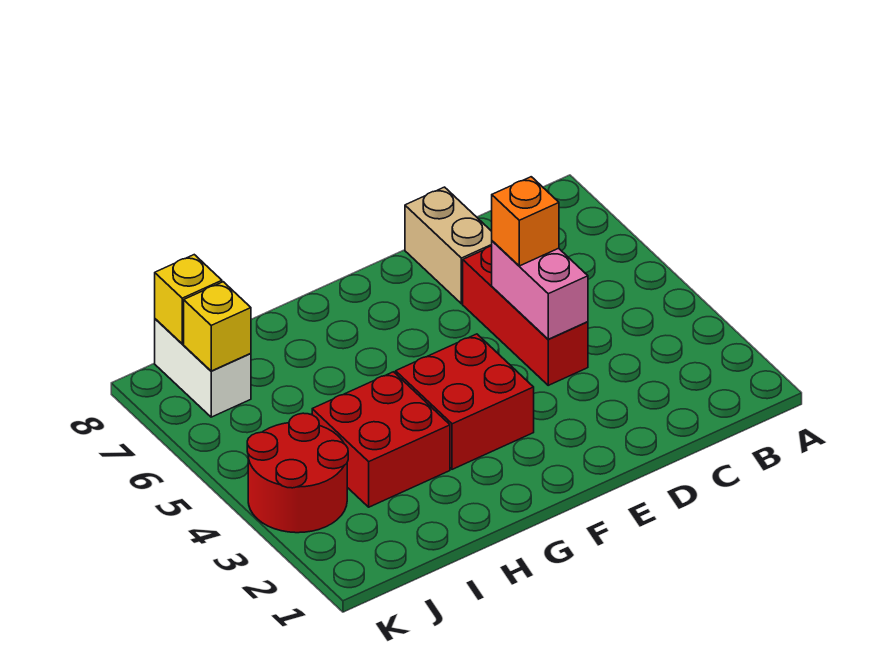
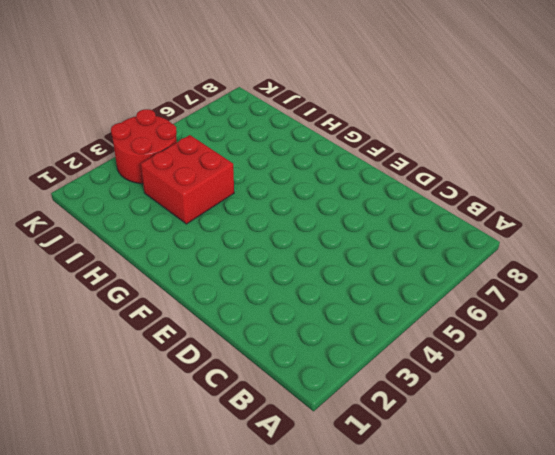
none -> red 1x3 brick [463,246,588,385]
none -> tan 1x2 brick [405,187,492,304]

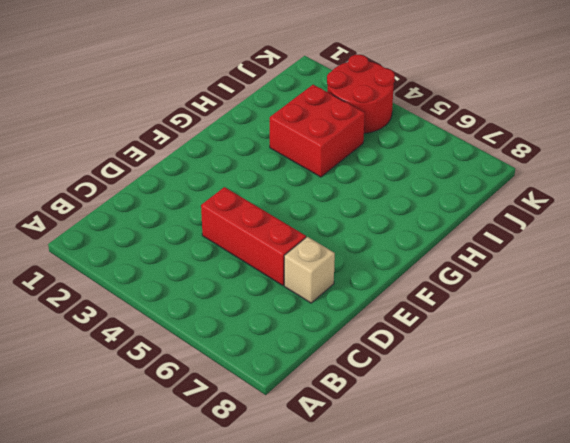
tan 1x1 brick [284,237,335,303] -> tan 1x2 brick [405,187,492,304]
none -> red 2x2 brick [396,334,534,469]
none -> white 1x2 brick [155,319,251,417]

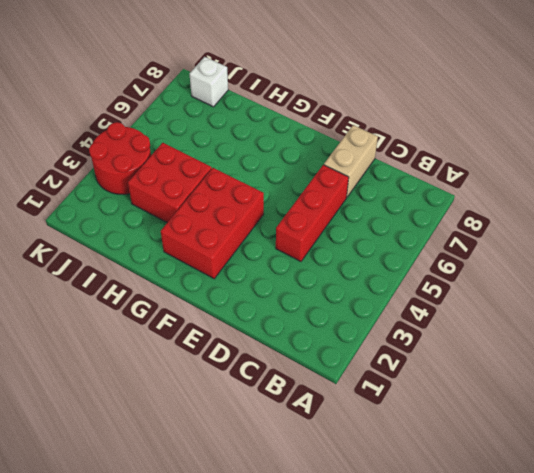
red 2x3 brick [161,168,264,279] -> red 2x2 brick [396,334,534,469]
white 1x1 brick [190,57,228,107] -> white 1x2 brick [155,319,251,417]
none -> pink 1x2 brick [492,241,588,339]
none -> yellow 1x1 brick [184,282,251,371]

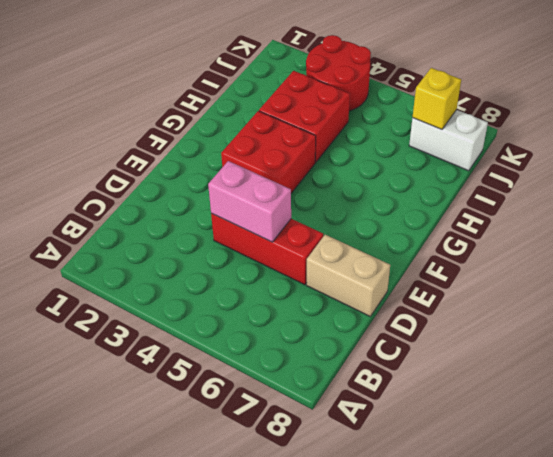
none -> yellow 1x1 brick [155,255,222,344]
none -> orange 1x1 brick [492,177,559,266]

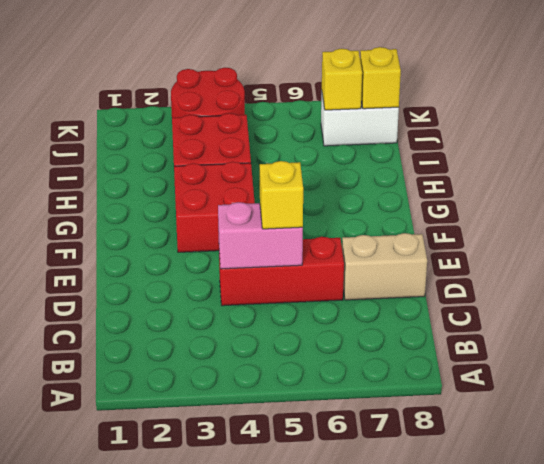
yellow 1x1 brick [260,161,303,229] -> orange 1x1 brick [492,177,559,266]

